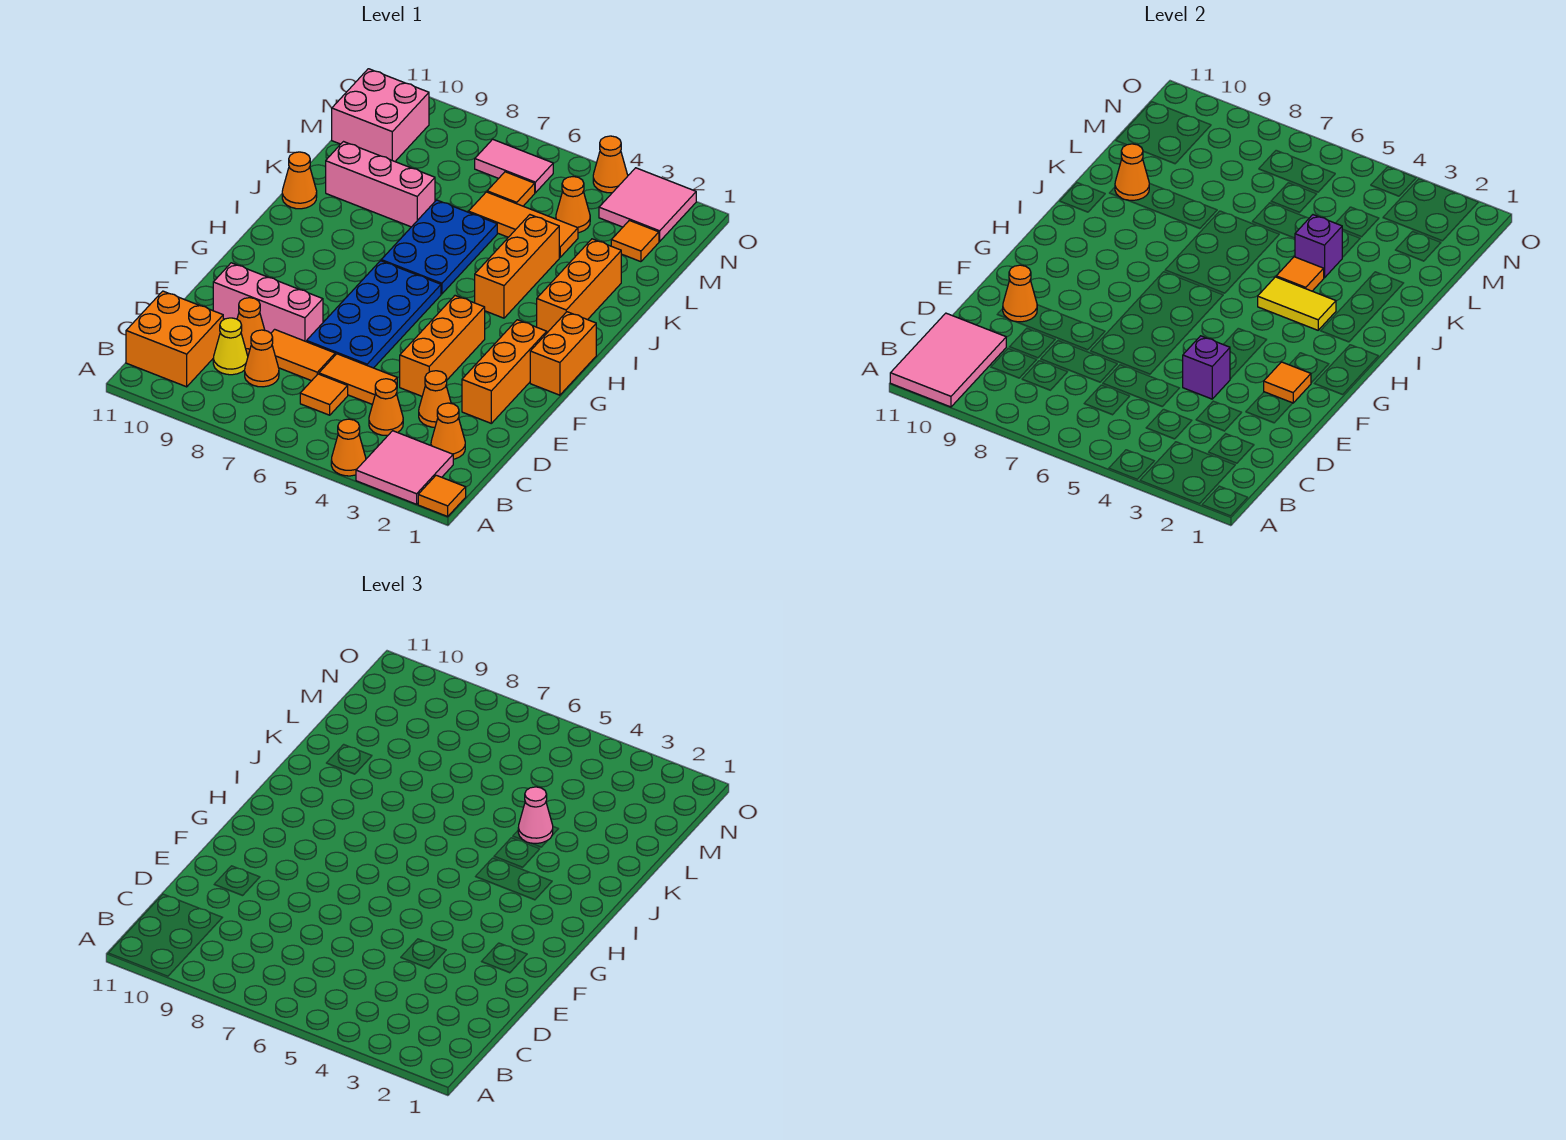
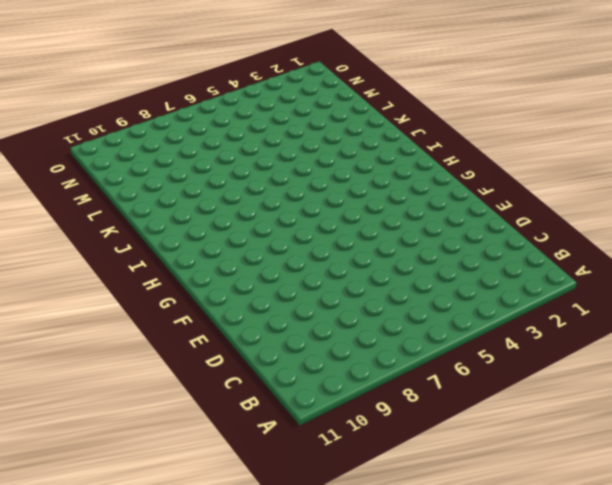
none -> orange 1x1 tile [418,475,466,516]
none -> pink 2x2 tile [356,431,453,504]
none -> orange 1x1 cone [331,419,366,476]
none -> orange 2x2 brick [126,291,223,387]

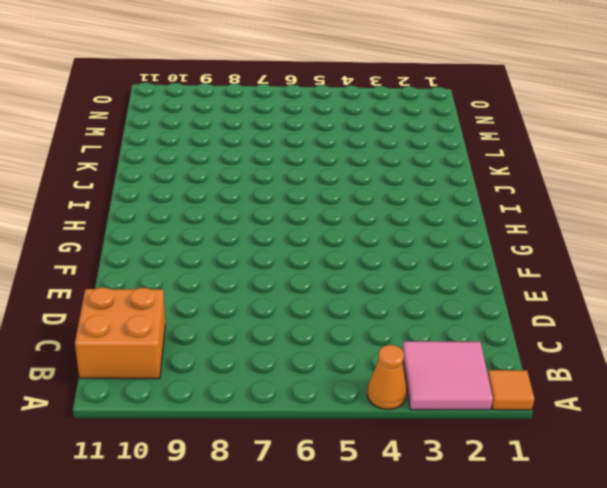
none -> orange 1x1 cone [431,403,465,459]
none -> orange 1x1 cone [369,379,403,436]
none -> orange 1x1 tile [300,374,348,415]
none -> orange 1x1 cone [245,330,279,387]

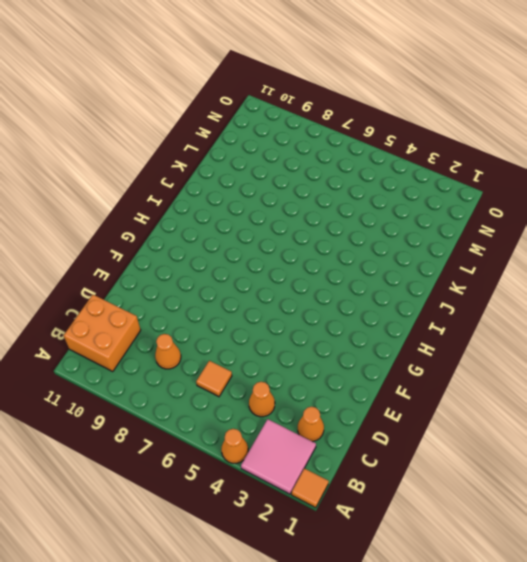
none -> yellow 1x1 cone [213,318,248,375]
none -> orange 1x1 cone [419,371,451,427]
none -> orange 1x2 tile [319,354,397,404]
none -> orange 1x2 tile [271,329,335,381]

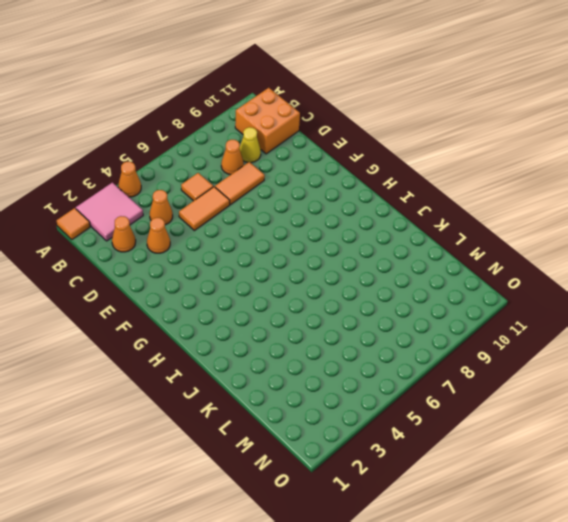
none -> orange 1x1 cone [237,298,265,354]
none -> orange 1x3 brick [462,320,547,423]
none -> orange 1x3 brick [400,296,485,396]
none -> blue 2x4 plate [307,261,441,368]

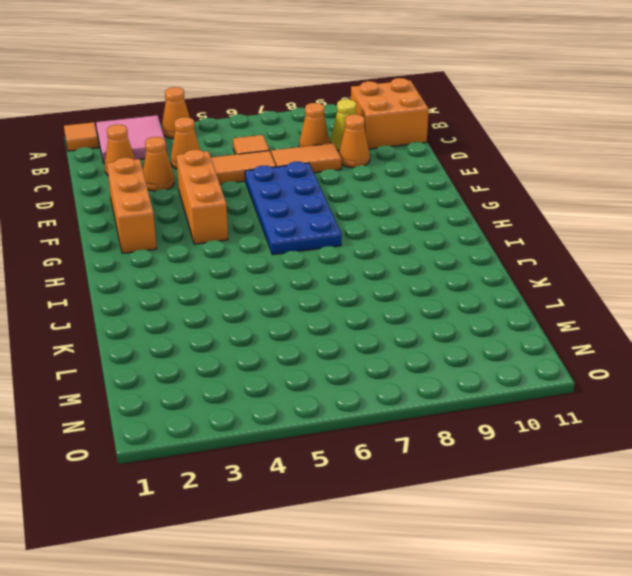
none -> pink 1x3 brick [213,263,323,342]
none -> orange 1x2 brick [530,312,596,395]
none -> orange 1x3 brick [537,239,621,333]
none -> orange 1x3 brick [475,215,559,318]

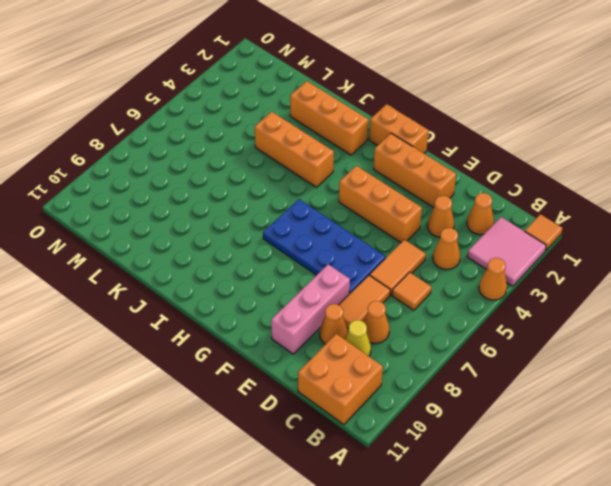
none -> blue 2x3 plate [381,200,497,294]
none -> orange 1x1 cone [282,152,317,209]
none -> pink 1x3 brick [326,142,435,227]
none -> orange 1x3 tile [468,192,578,257]

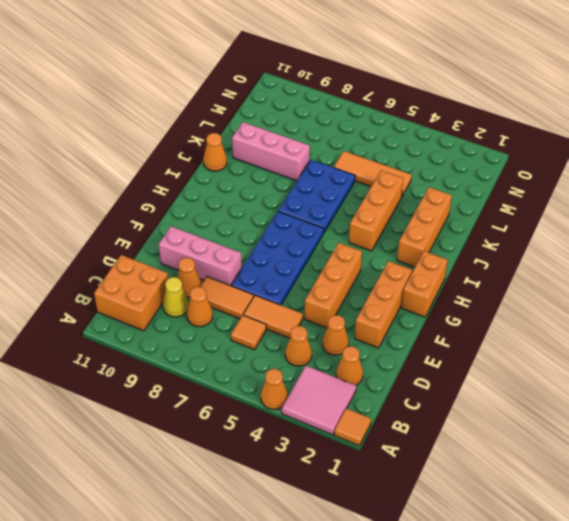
none -> orange 1x1 tile [611,220,659,262]
none -> orange 1x1 cone [556,177,590,233]
none -> orange 1x1 tile [487,172,535,206]
none -> pink 2x2 brick [332,69,429,161]

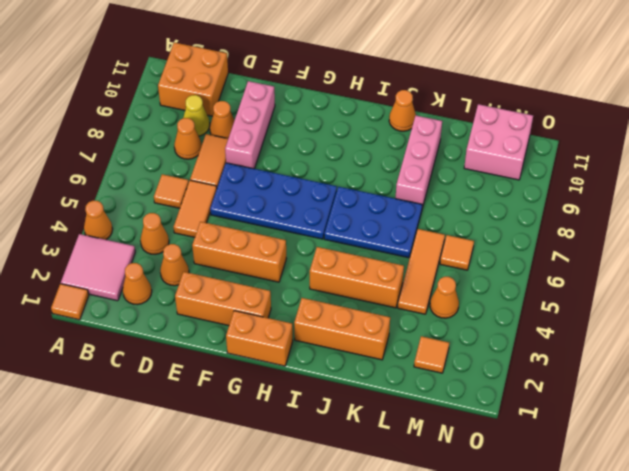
none -> pink 2x2 tile [599,168,696,241]
none -> pink 1x2 tile [475,139,553,193]
none -> orange 1x1 cone [593,136,628,193]
none -> pink 2x3 tile [890,313,1006,407]

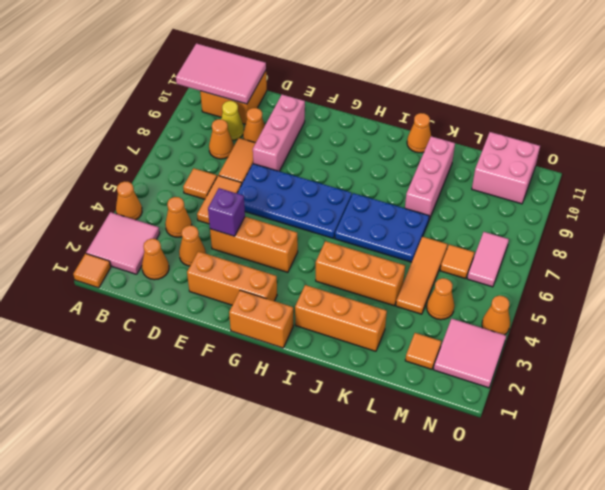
none -> orange 1x1 cone [1003,265,1037,322]
none -> orange 1x1 tile [1264,362,1311,403]
none -> yellow 1x2 tile [1258,277,1336,330]
none -> orange 1x1 tile [1276,257,1324,291]

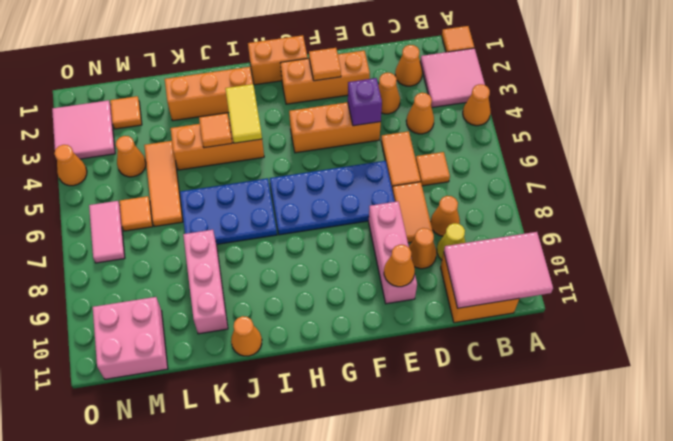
none -> purple 1x1 brick [1295,215,1342,278]
none -> orange 1x1 cone [1115,144,1149,200]
none -> pink 1x1 cone [518,787,553,843]

